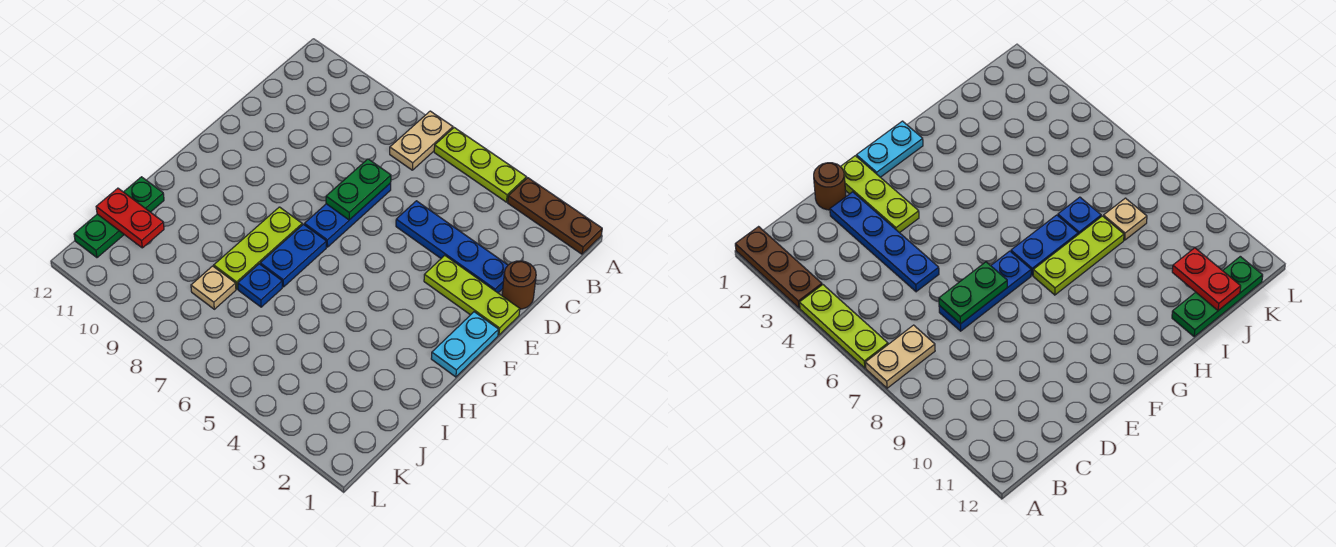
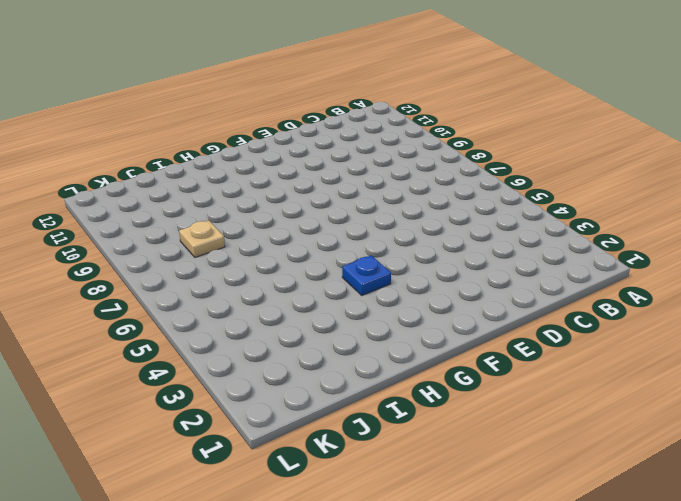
blue 1x1 plate [342,255,391,295] -> blue 1x1 plate moved to [238,264,282,307]
none -> brown 1x3 plate [508,178,602,254]
none -> lime 1x3 plate [434,128,526,202]
none -> tan 1x2 plate [390,111,453,170]

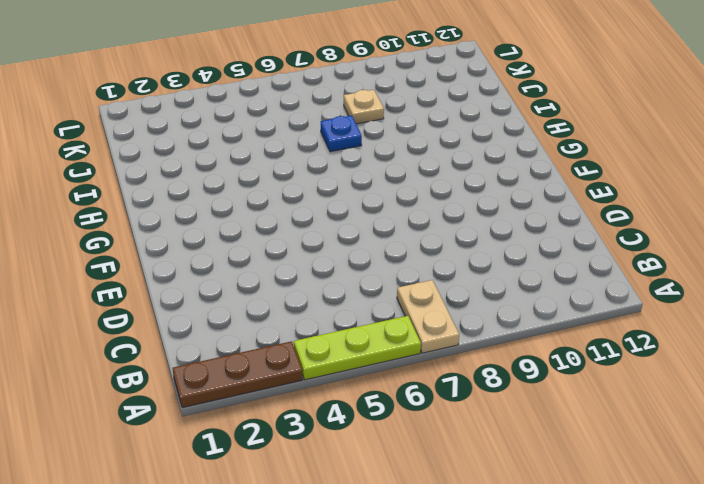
none -> brown 1x1 round brick [502,261,536,309]
none -> blue 1x4 plate [396,201,508,293]
none -> blue 1x3 plate [304,183,391,247]

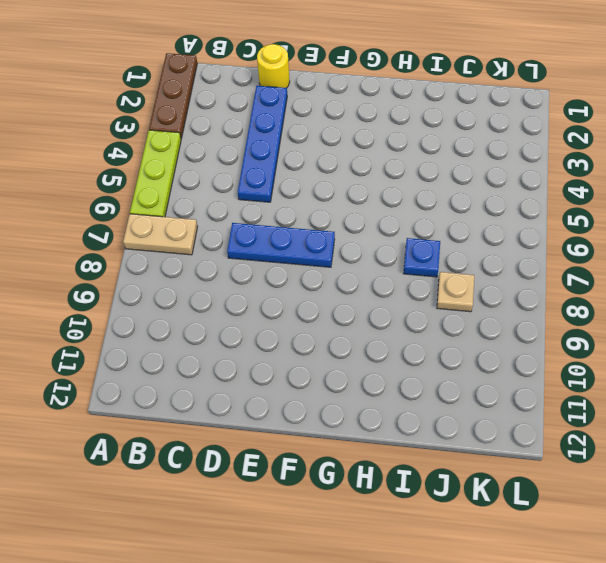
yellow 1x1 round brick [257,44,290,88] -> brown 1x1 round brick [502,261,536,309]
none -> lime 1x3 plate [424,255,520,335]
none -> cyan 1x2 plate [431,312,499,377]
none -> blue 1x2 plate [260,224,326,287]

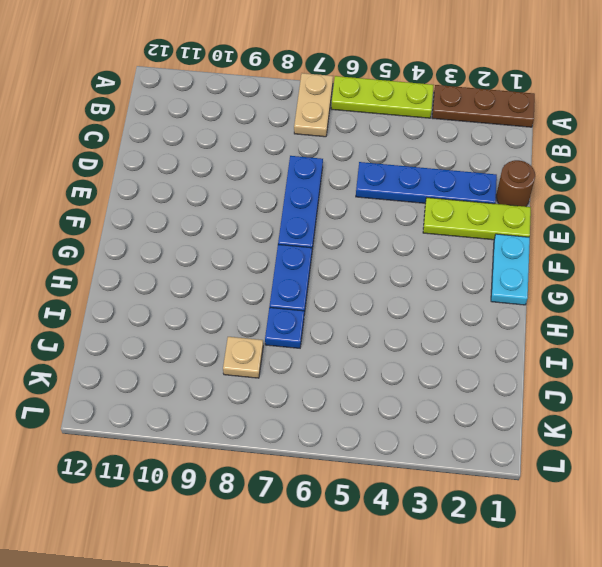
none -> lime 1x3 plate [214,207,302,289]
none -> green 1x3 plate [74,177,164,258]
none -> green 1x2 plate [326,159,391,220]

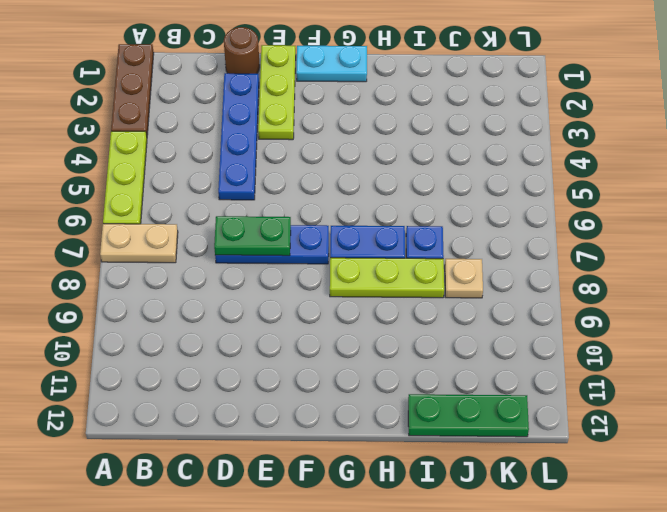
none -> red 1x2 plate [96,188,164,248]

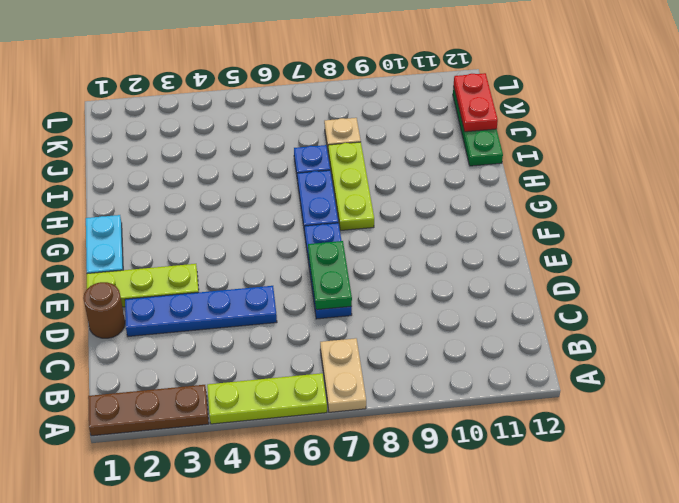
red 1x2 plate [454,73,498,132] -> red 1x2 plate turned to [96,188,164,248]

